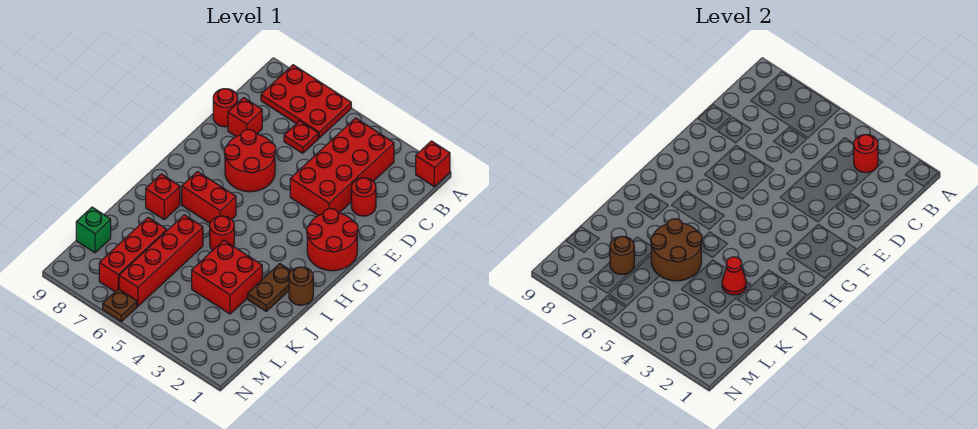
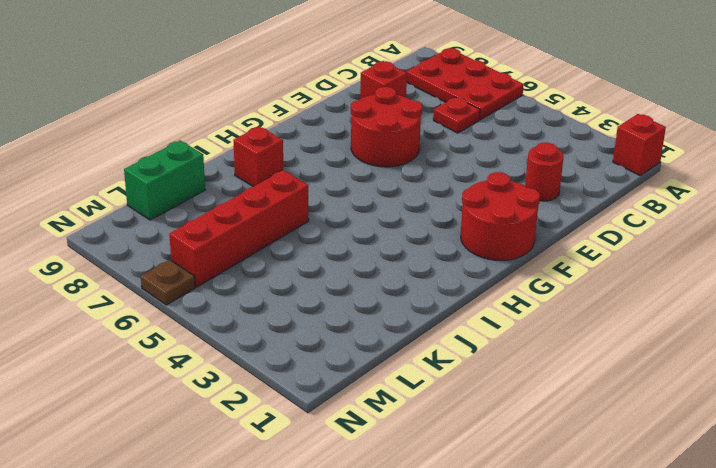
green 1x2 brick [124,140,205,220] -> green 1x1 brick [76,207,111,253]
none -> red 2x4 brick [290,118,394,216]
none -> red 1x1 round brick [213,89,238,127]
none -> red 1x2 brick [182,172,236,223]

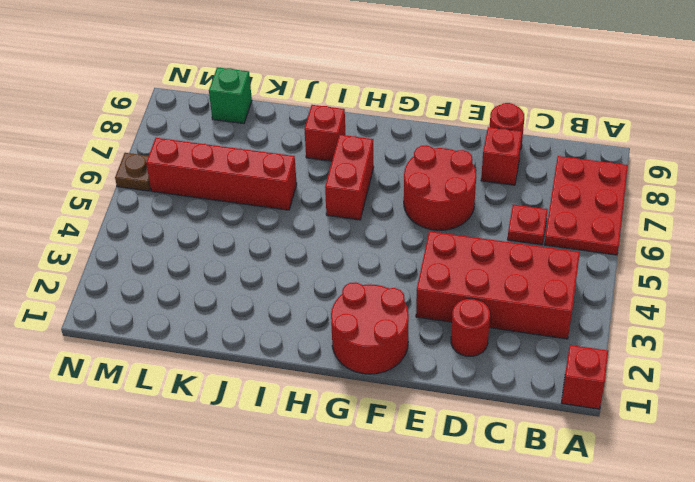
none -> brown 1x1 round brick [289,267,313,305]
none -> brown 1x2 plate [248,264,291,311]
none -> red 1x1 round brick [210,216,234,251]

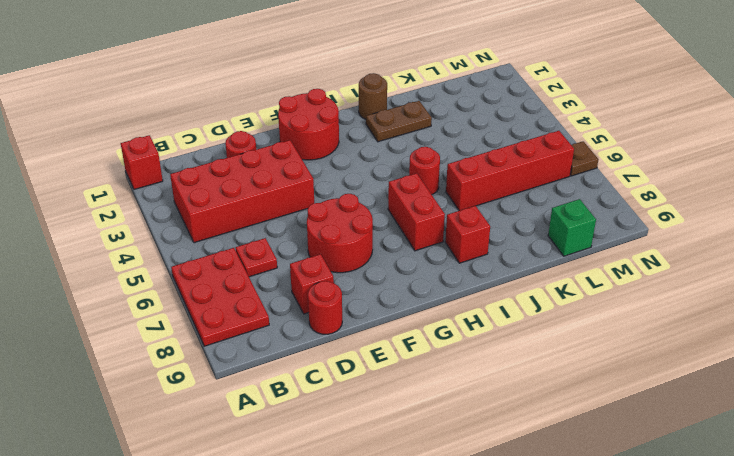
none -> red 2x2 brick [192,240,262,314]
none -> red 1x3 brick [99,218,167,291]
none -> red 1x1 round brick [854,135,878,173]

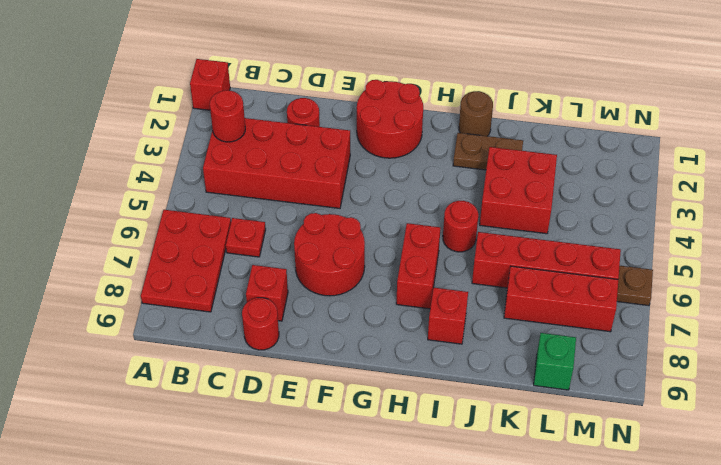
none -> red 1x1 cone [722,257,746,295]
none -> brown 2x2 round brick [651,219,702,281]
none -> brown 1x1 round brick [610,236,634,274]

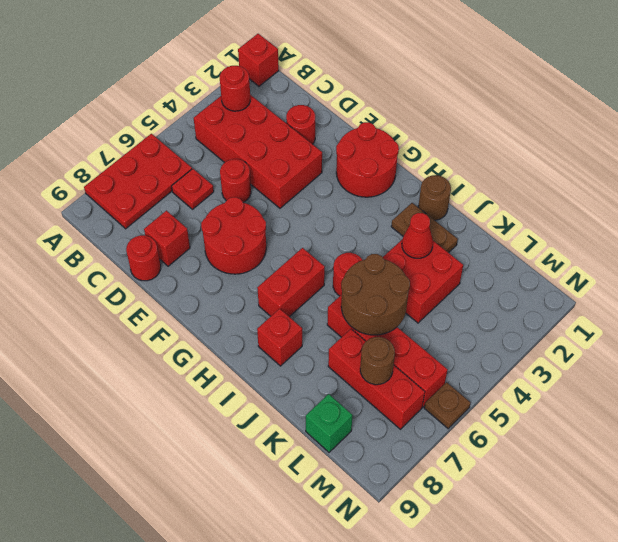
red 1x1 round brick [220,159,251,203] -> none

